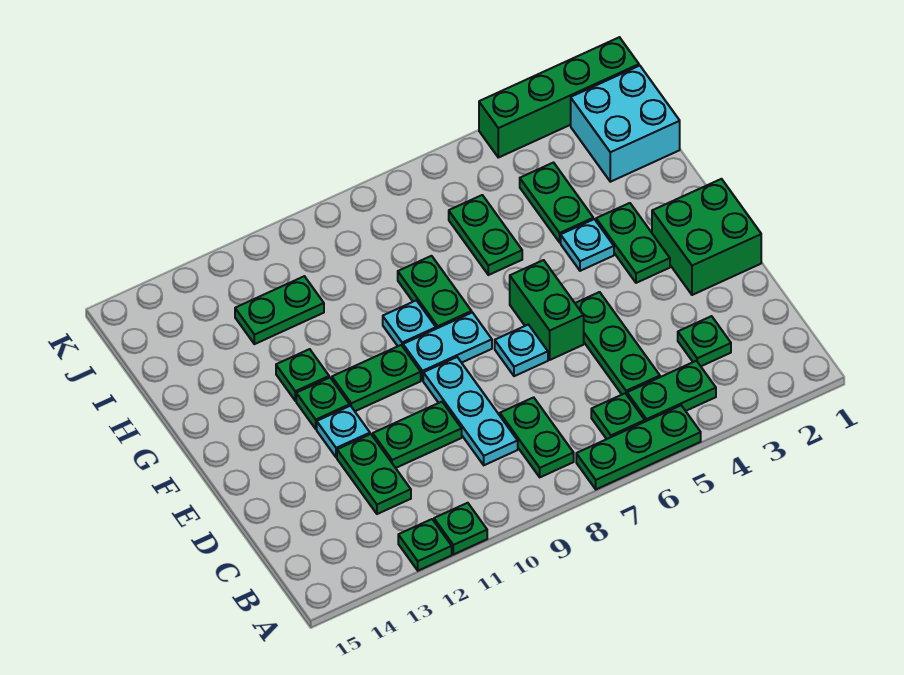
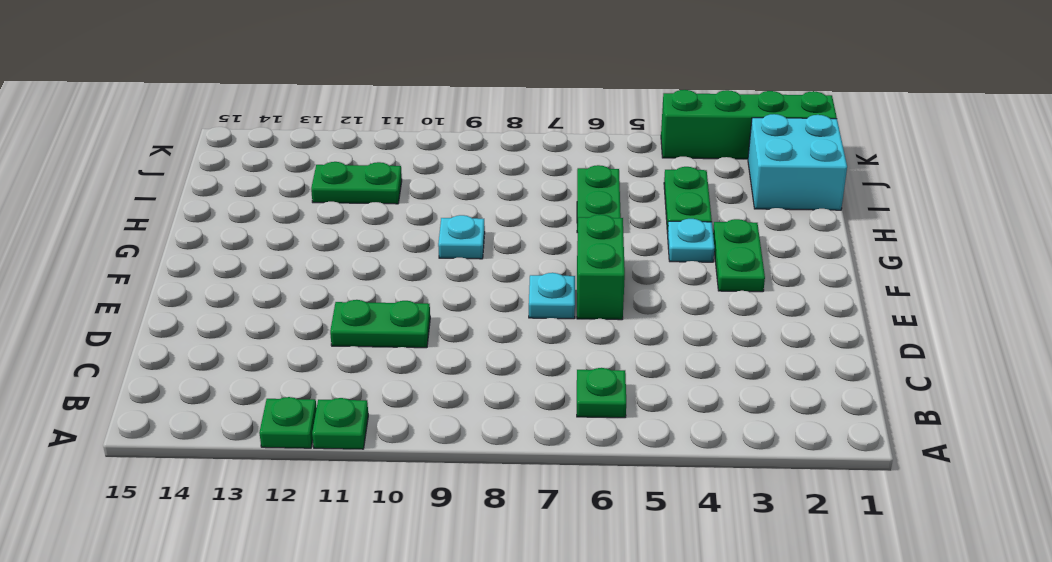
none -> green 1x3 plate [576,406,701,489]
none -> green 1x2 plate [627,361,716,422]
none -> green 1x2 plate [500,397,574,477]

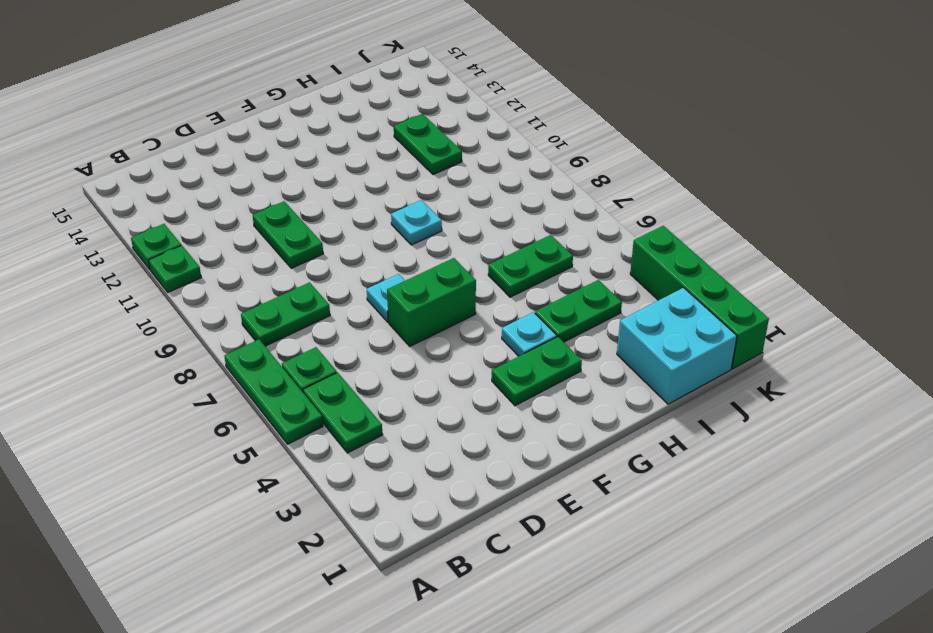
none -> green 1x1 plate [678,316,731,366]
none -> green 1x3 plate [575,292,660,395]
none -> cyan 1x3 plate [423,357,518,465]

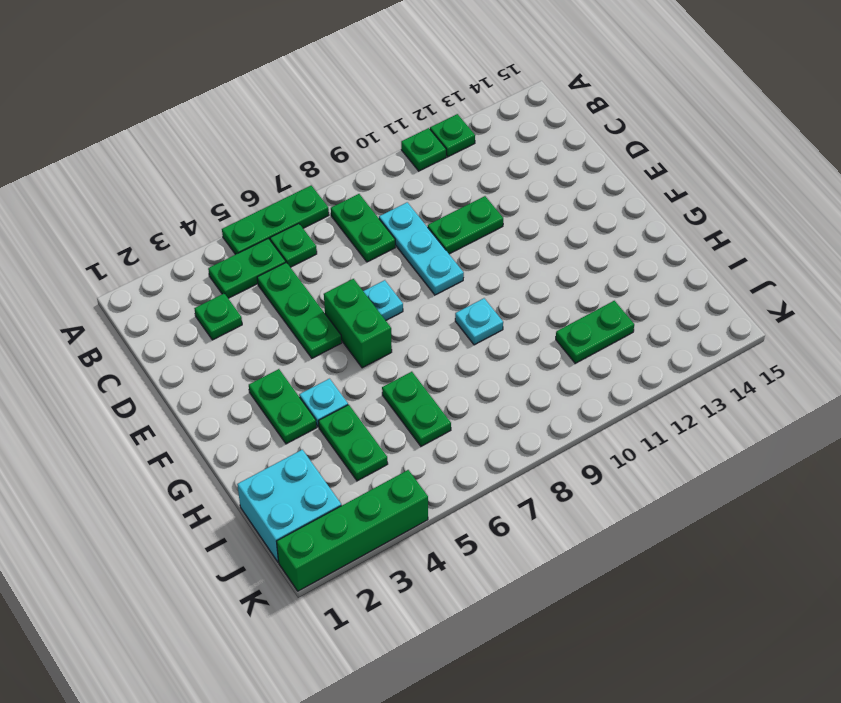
none -> green 1x2 plate [337,434,411,514]
none -> green 2x2 brick [652,179,761,295]
none -> cyan 1x1 plate [317,406,370,458]

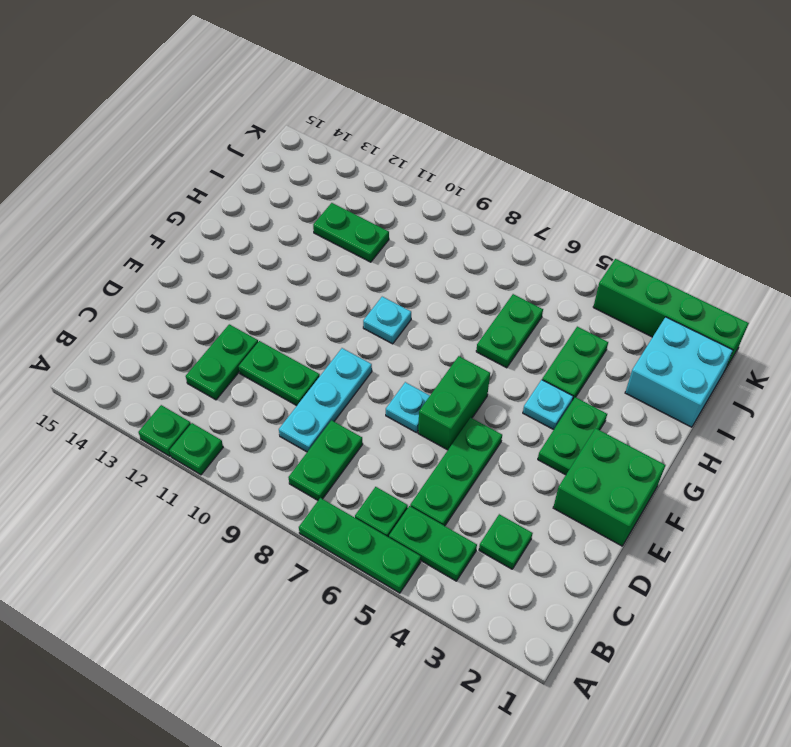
none -> cyan 1x1 plate [317,406,370,458]
none -> cyan 1x2 plate [403,312,492,380]
none -> green 1x2 plate [332,345,421,411]

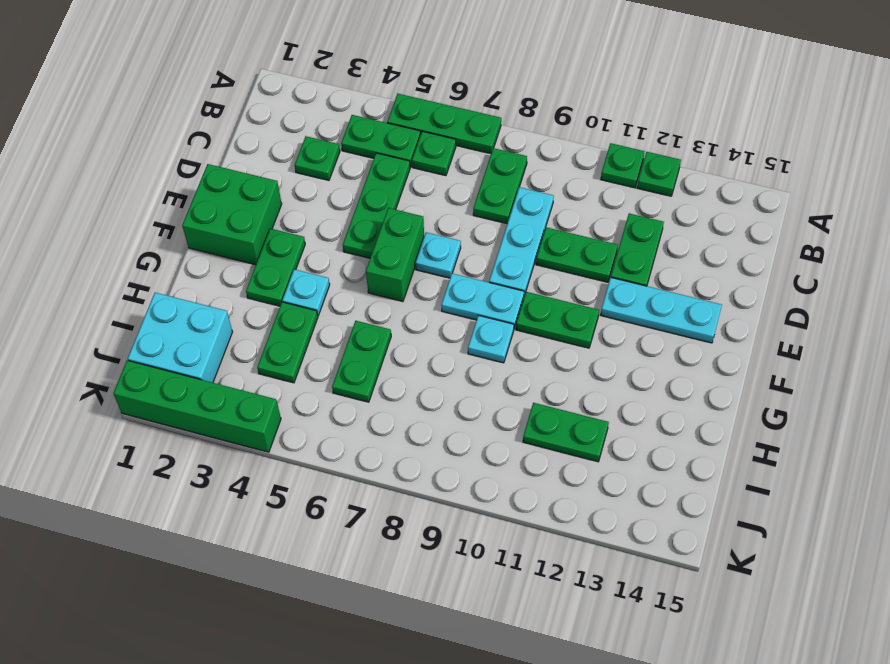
cyan 1x3 plate [601,277,722,343] -> cyan 1x1 plate [317,406,370,458]
none -> green 1x1 plate [296,377,350,429]
none -> green 1x2 plate [398,256,472,329]
none -> green 1x1 plate [276,349,329,401]

